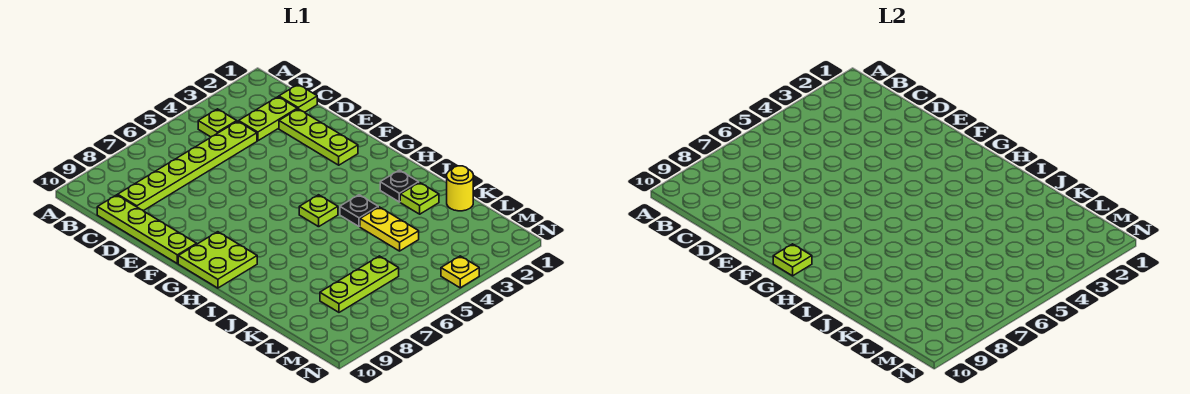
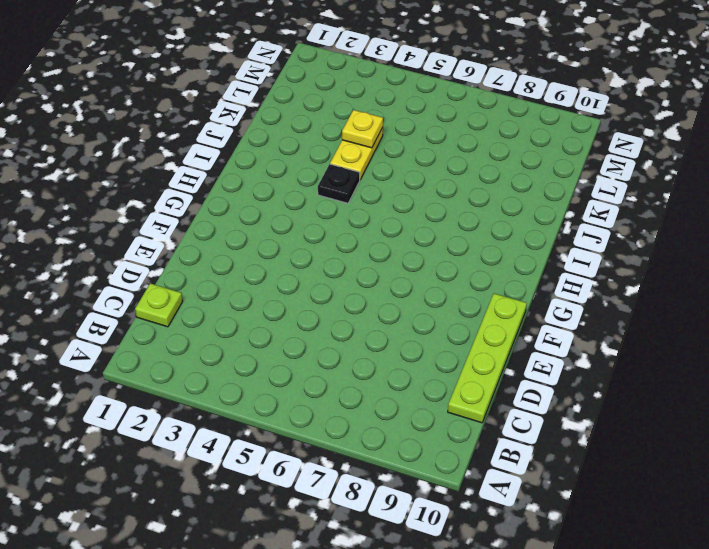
yellow 1x1 plate [342,110,383,148] -> yellow 1x1 plate moved to [441,256,479,288]
none -> lime 1x1 plate [198,109,237,137]
none -> lime 1x2 plate [239,97,297,141]
none -> lime 1x6 plate [118,121,257,211]

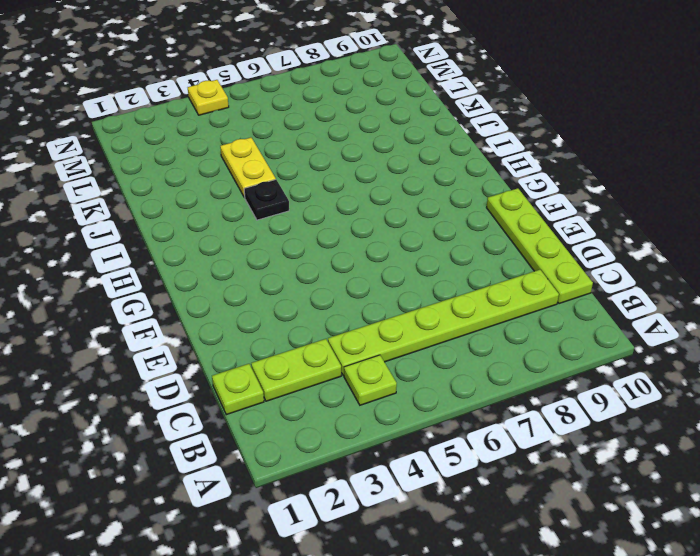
none -> lime 1x3 plate [279,109,358,165]
none -> lime 2x2 plate [178,232,257,288]
none -> lime 1x1 plate [299,195,338,227]

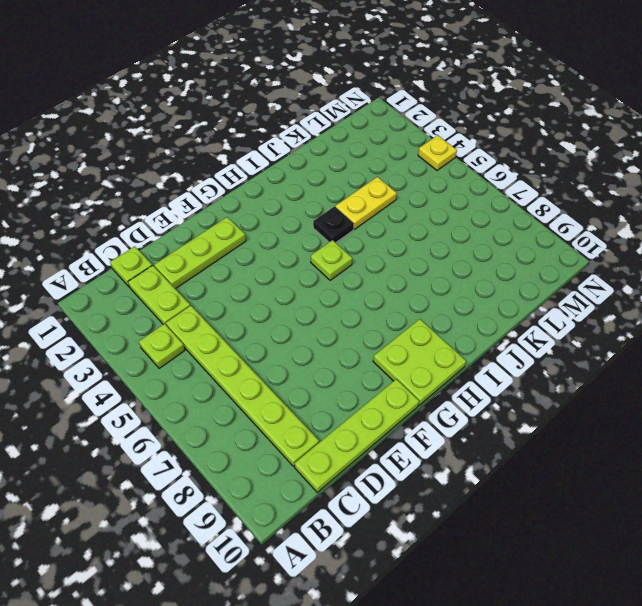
none -> black 1x1 plate [380,170,419,202]
none -> lime 1x1 plate [400,182,439,214]
none -> yellow 1x1 round brick [447,166,473,211]

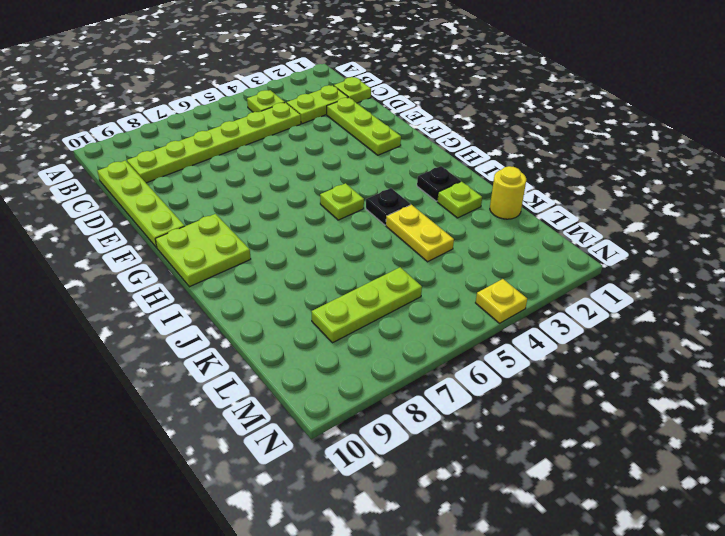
none -> lime 1x1 plate [773,244,812,276]

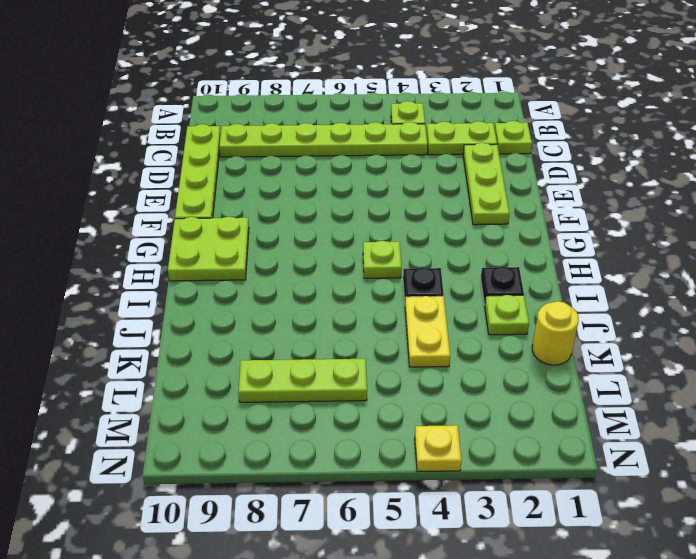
none -> lime 1x1 plate [773,244,812,276]

